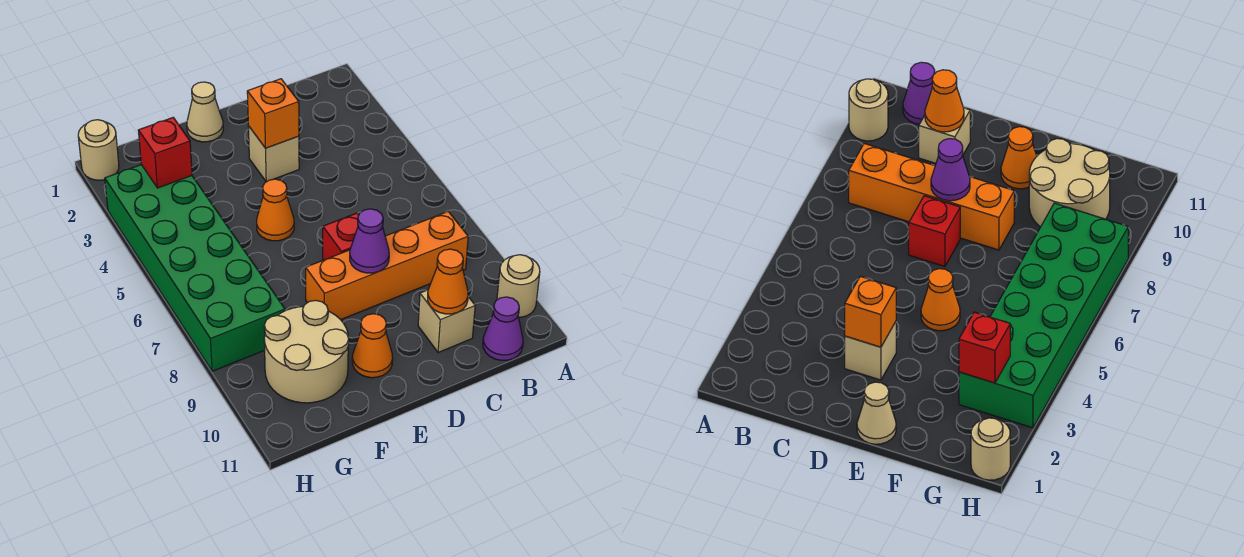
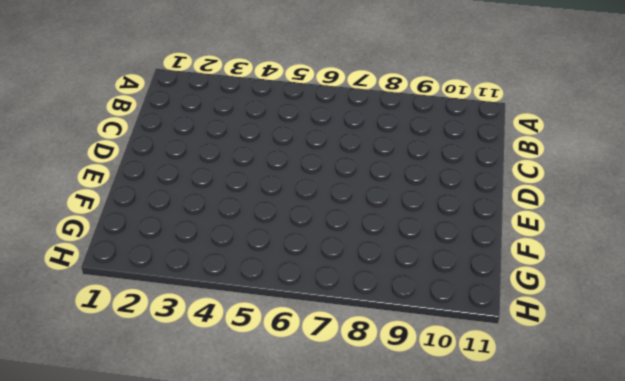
none -> tan 1x1 round brick [497,255,540,317]
none -> orange 1x4 brick [306,212,468,320]
none -> purple 1x1 cone [483,297,523,360]

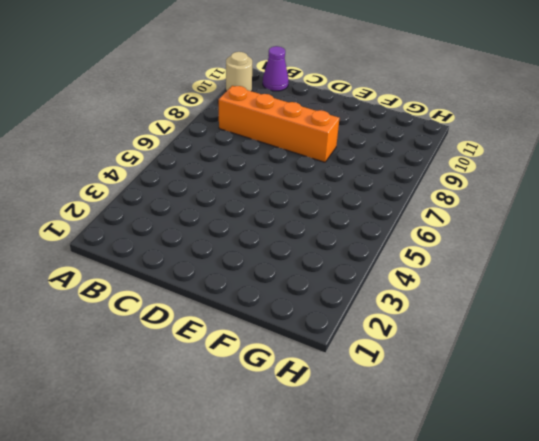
none -> tan 1x1 brick [418,290,475,353]
none -> tan 1x1 brick [248,126,299,182]
none -> red 1x1 brick [323,213,359,260]

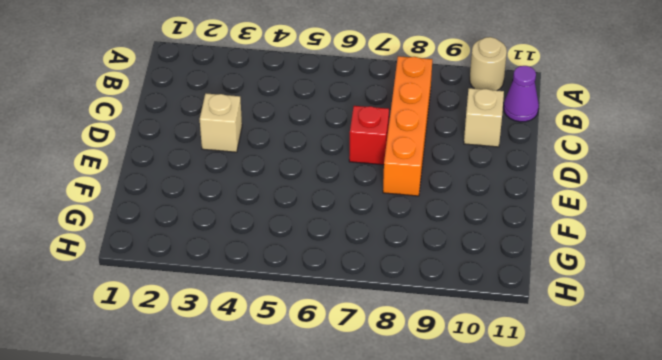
none -> tan 1x1 cone [187,82,223,142]
none -> orange 1x1 cone [257,179,294,241]
none -> orange 1x1 cone [352,314,393,378]

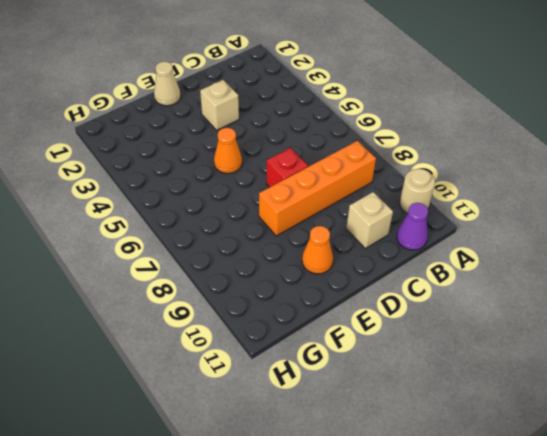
none -> tan 2x2 round brick [264,300,349,403]
none -> green 2x6 brick [105,165,285,371]
none -> tan 1x1 round brick [78,120,119,180]

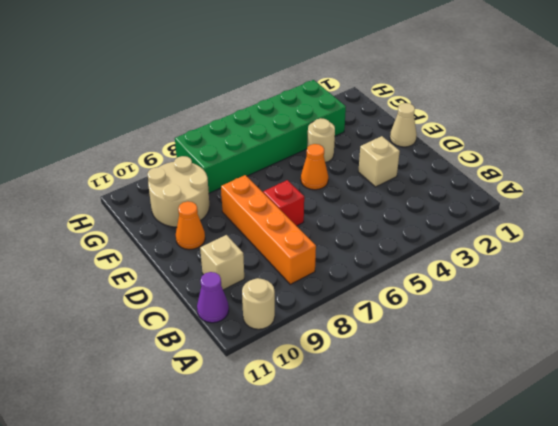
tan 1x1 round brick [307,118,335,163] -> tan 1x1 round brick moved to [78,120,119,180]
none -> orange 1x1 cone [428,249,468,314]
none -> orange 1x1 brick [247,79,299,148]
none -> purple 1x1 cone [350,209,389,273]

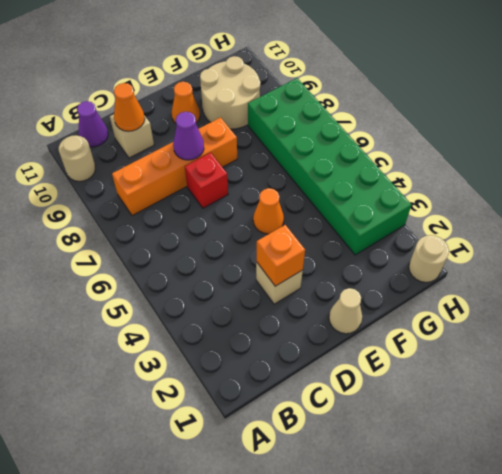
none -> red 1x1 brick [138,118,192,188]

